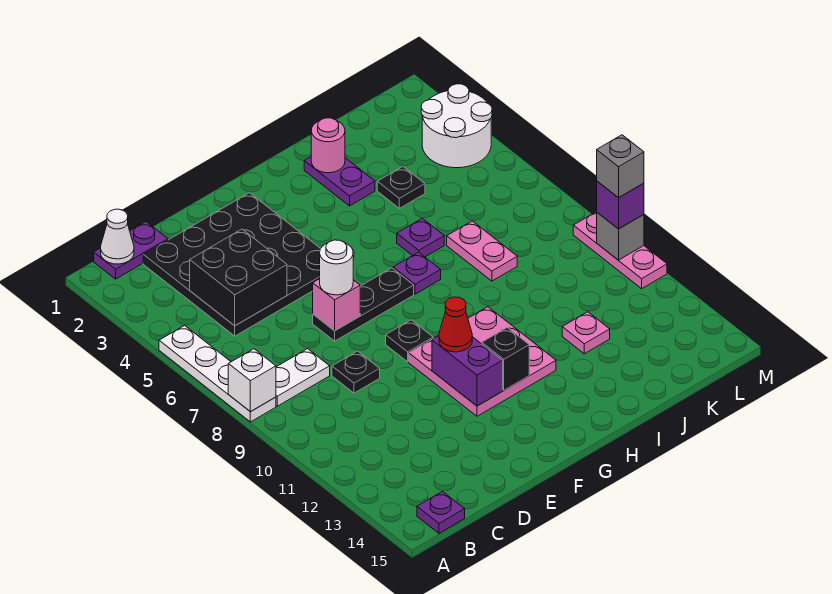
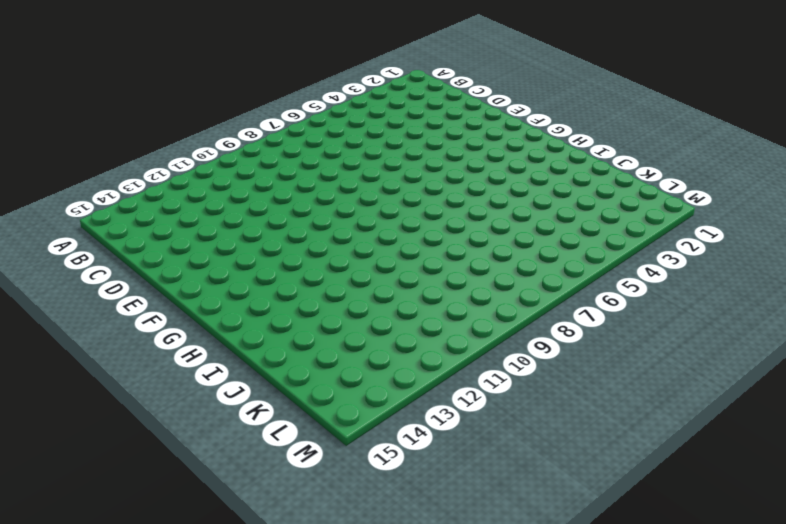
none -> white 1x4 plate [159,325,276,422]
none -> purple 1x2 plate [94,222,168,279]
none -> white 1x2 plate [276,349,330,406]

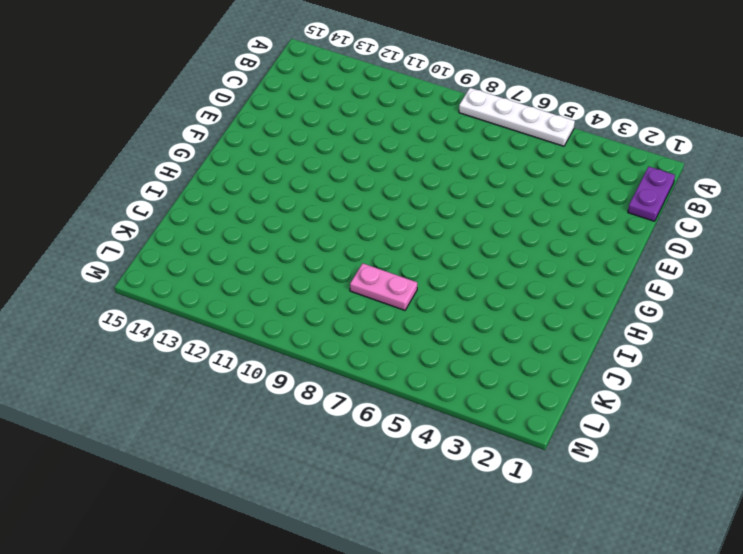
none -> white 1x2 plate [276,349,330,406]
none -> purple 1x1 plate [417,492,465,533]
none -> black 4x4 plate [143,193,321,336]

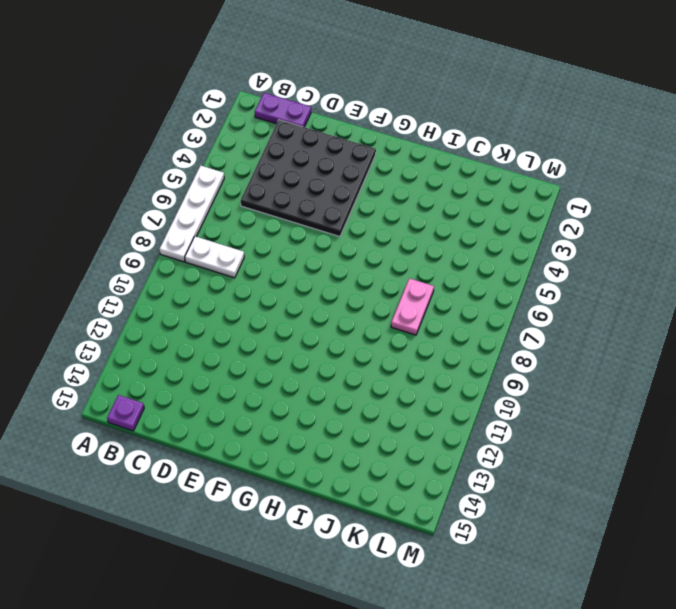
none -> black 1x1 plate [332,351,380,393]
none -> black 1x3 plate [313,268,414,341]
none -> black 1x1 plate [386,320,433,362]

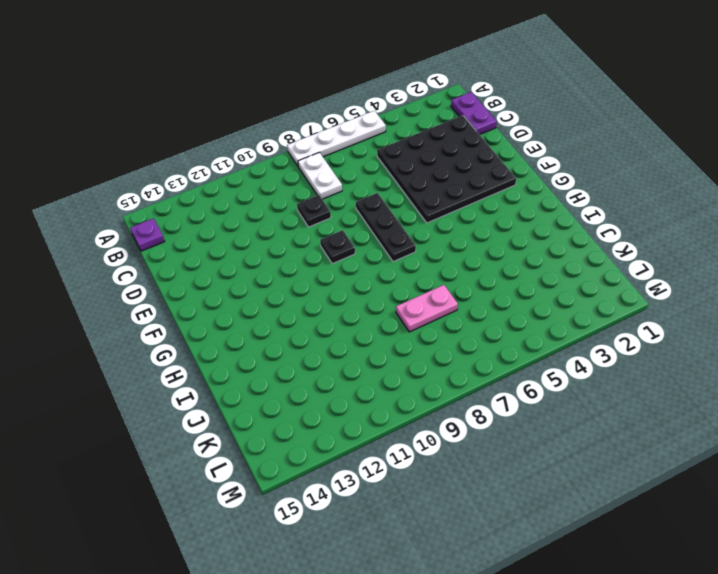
none -> pink 3x3 plate [409,307,556,416]
none -> purple 1x1 plate [393,252,441,294]
none -> purple 1x2 plate [304,157,375,206]

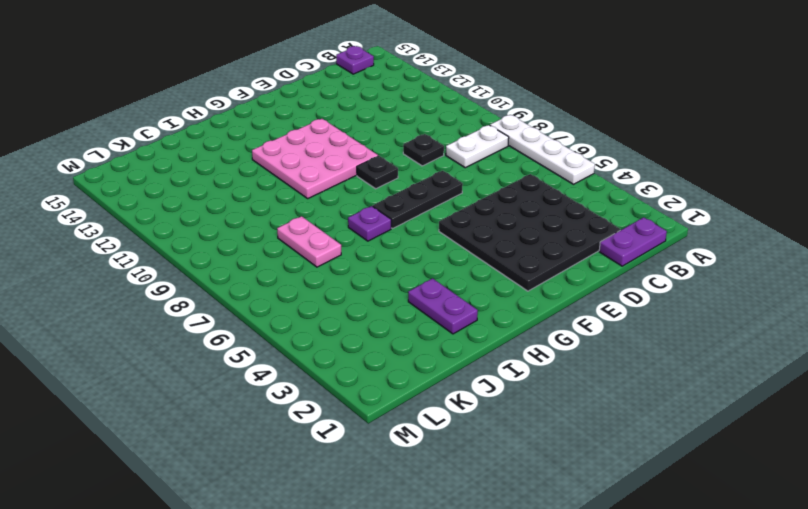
none -> purple 1x1 plate [397,218,444,257]
none -> black 1x1 plate [377,167,425,208]
none -> pink 1x1 plate [562,312,610,354]

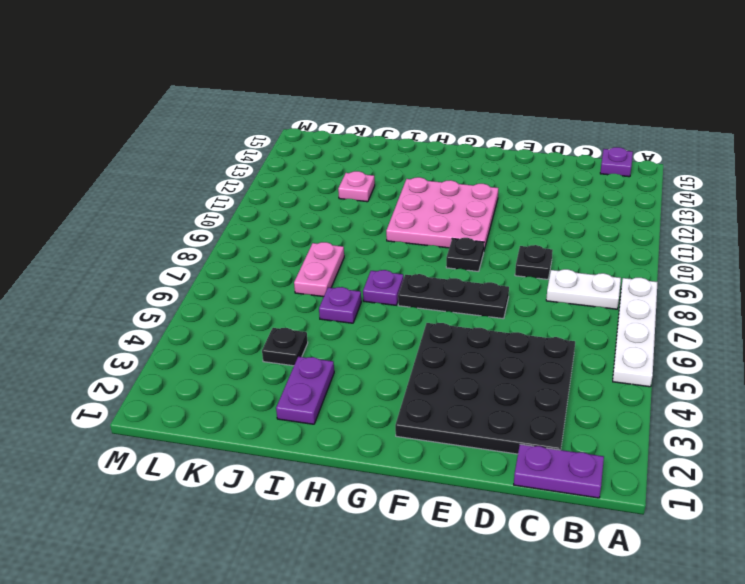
none -> white 2x2 round brick [421,84,492,168]
none -> pink 1x3 plate [573,212,667,289]
none -> white 1x1 brick [228,349,276,412]

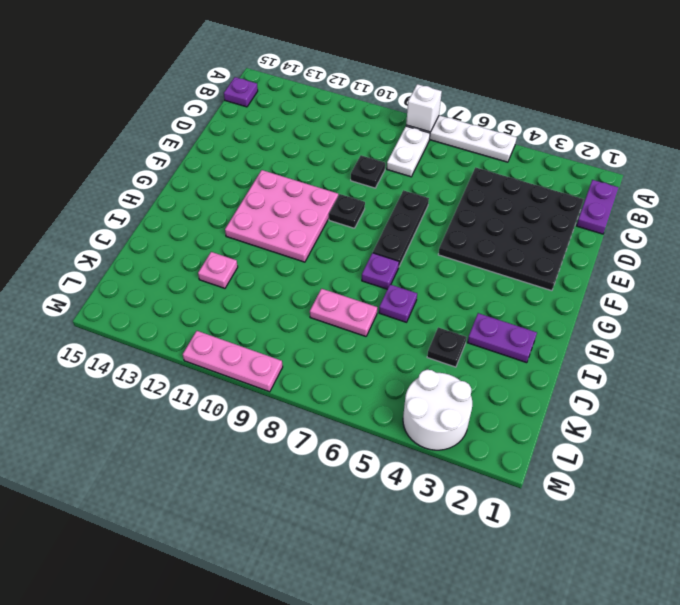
none -> white 1x1 cone [101,209,134,264]
none -> black 2x2 brick [190,229,287,326]
none -> pink 1x1 brick [313,279,360,331]

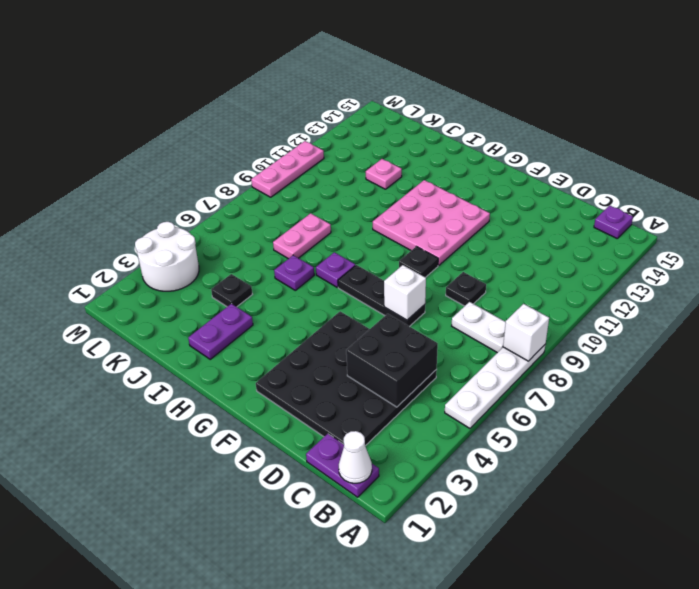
white 1x1 brick [384,265,426,320] -> pink 1x1 brick [313,279,360,331]
none -> purple 1x2 brick [432,336,503,406]
none -> black 1x1 brick [482,328,529,390]
none -> pink 1x1 round brick [311,118,345,173]

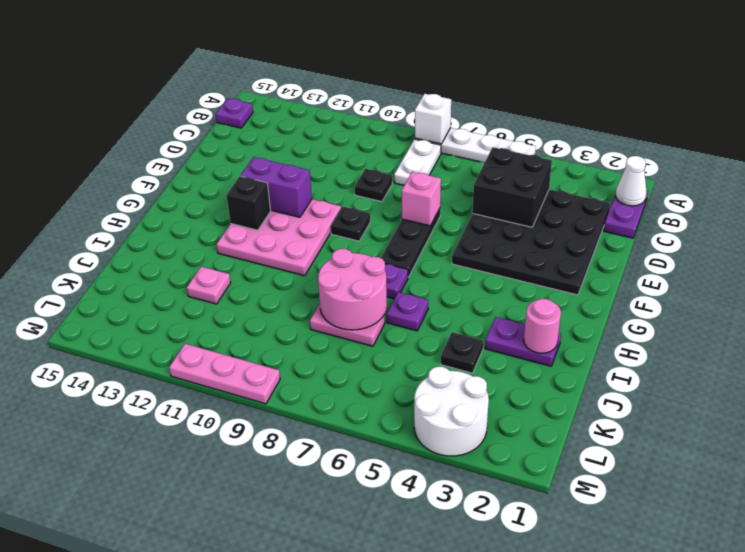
pink 2x2 round brick [318,249,387,330] -> none
none -> grey 1x1 brick [597,213,644,260]
none -> white 1x1 round brick [320,240,353,295]
none -> red 1x1 cone [439,297,472,352]

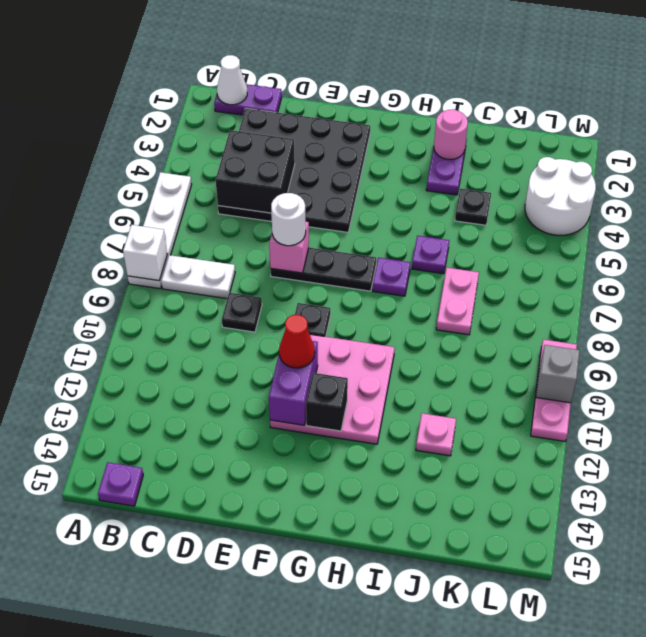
none -> purple 1x1 brick [597,181,644,229]
none -> grey 1x1 brick [597,135,644,198]

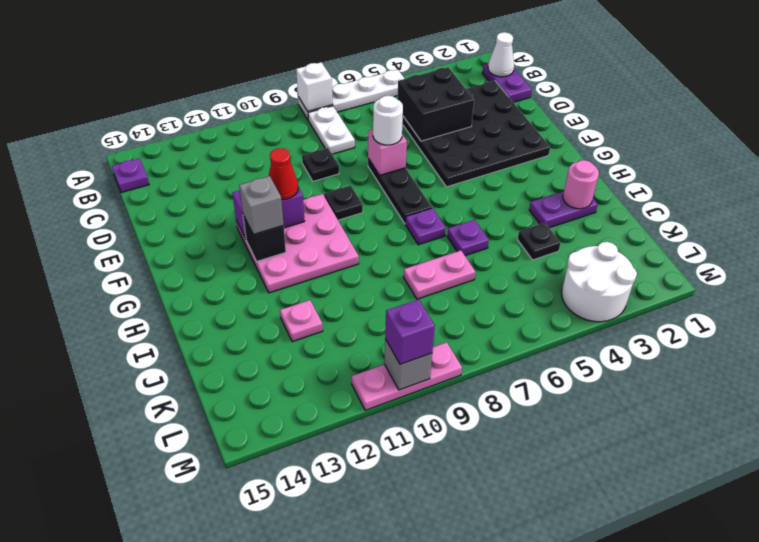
grey 1x1 brick [239,176,284,235] -> grey 1x1 brick moved to [597,135,644,198]

